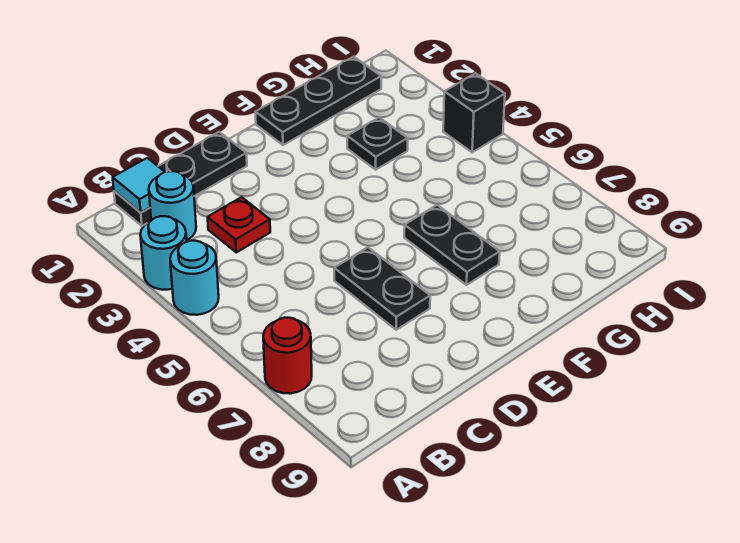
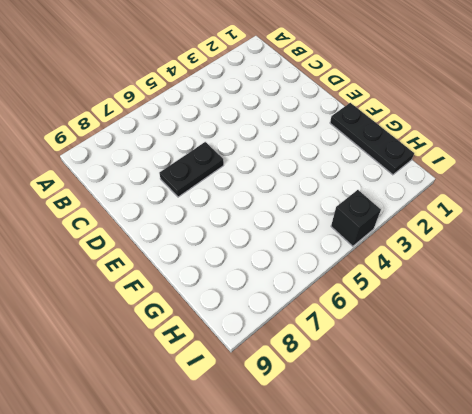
none -> cyan 1x1 round brick [140,216,187,290]
none -> cyan 1x1 round brick [170,241,219,315]
none -> red 1x1 round brick [263,318,312,394]

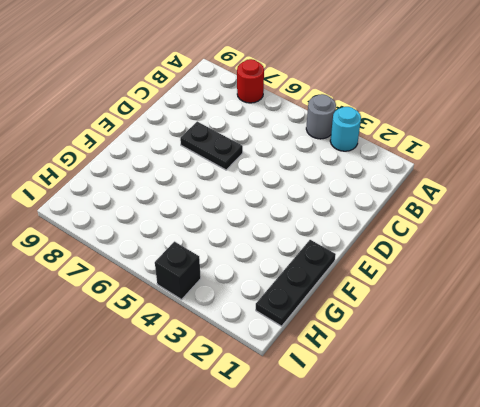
grey 1x1 round brick [306,94,336,139] -> cyan 1x1 round brick [170,241,219,315]
none -> black 1x3 plate [114,132,247,226]
none -> cyan 1x1 round brick [149,171,196,240]
none -> red 1x1 plate [208,197,270,252]

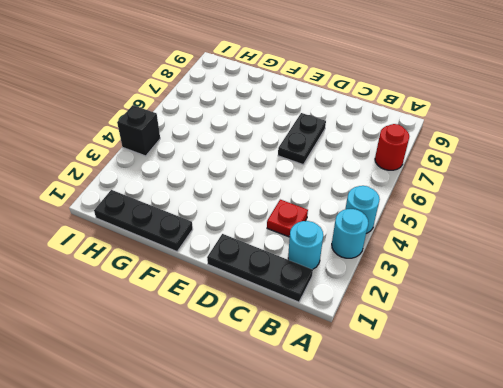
none -> black 1x2 plate [404,205,500,285]
none -> black 1x1 plate [347,117,408,170]
none -> cyan 1x1 tile [113,158,164,212]

